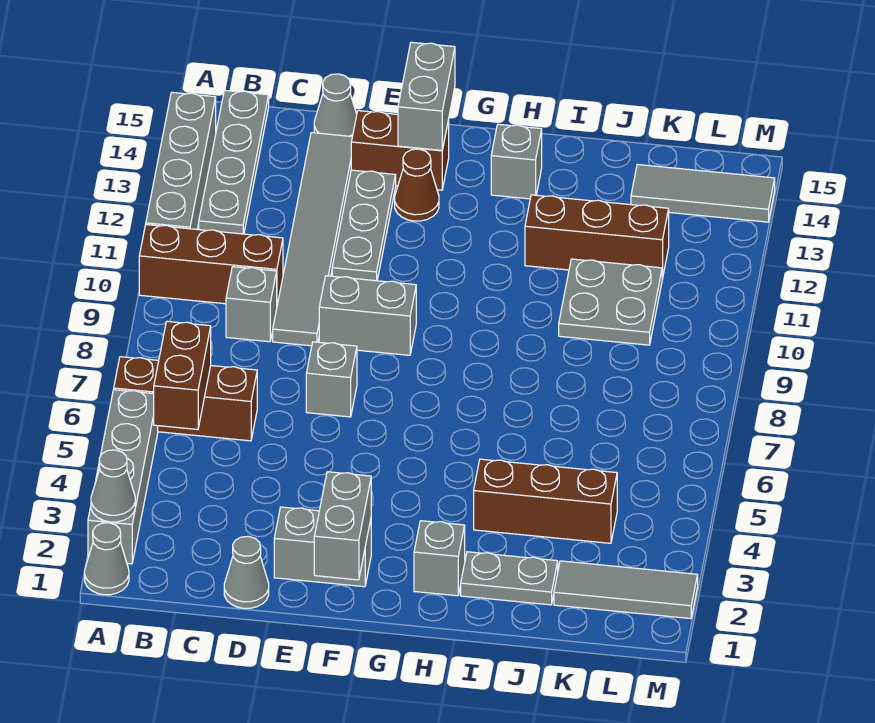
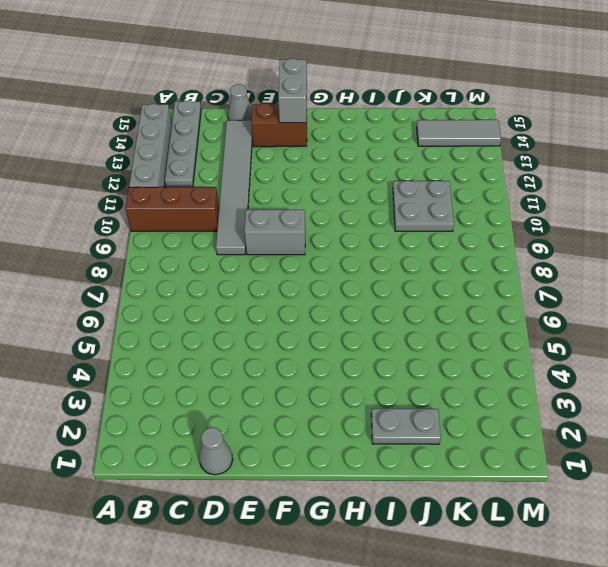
none -> grey 1x1 cone [85,523,129,595]
none -> grey 1x4 brick [88,390,158,564]
none -> brown 1x3 brick [114,357,257,441]

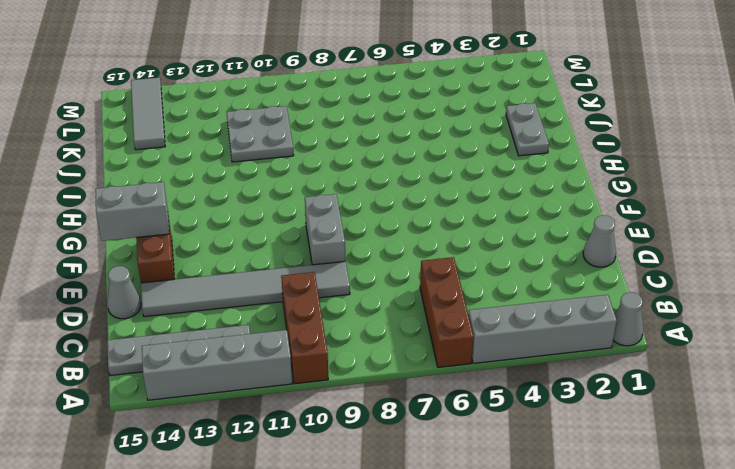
none -> grey 1x1 brick [226,267,277,342]
none -> grey 1x2 brick [274,507,371,587]
none -> grey 1x1 brick [306,342,357,417]

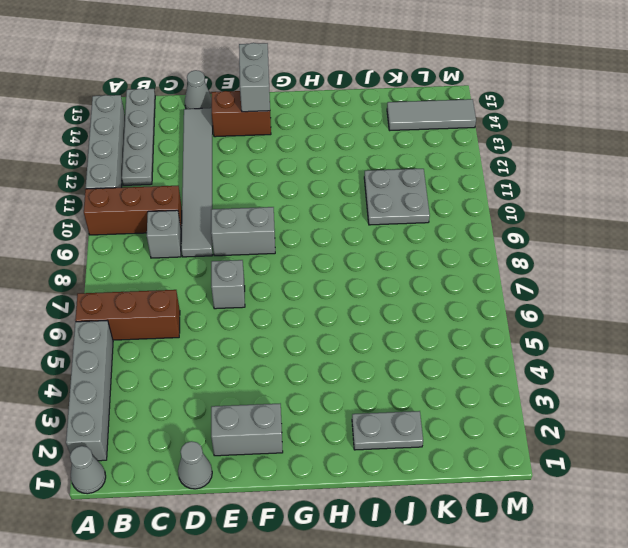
none -> grey 1x3 plate [332,170,396,281]
none -> brown 1x1 cone [395,149,439,221]
none -> grey 1x1 brick [414,521,465,596]

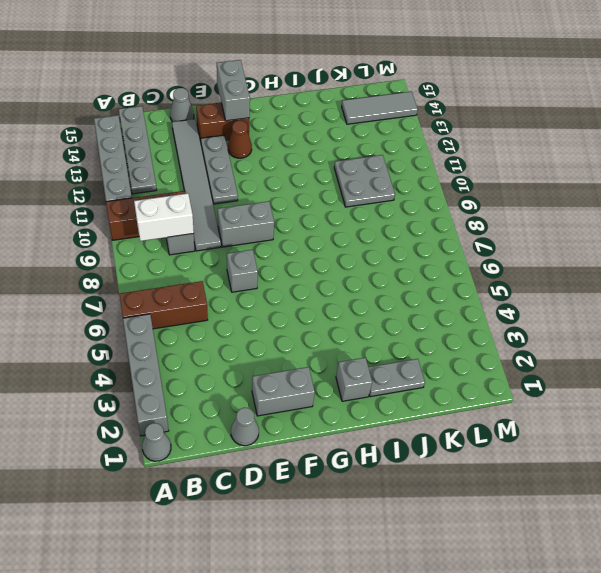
white 1x2 brick [134,193,194,241] -> none
none -> grey 1x1 brick [491,124,542,199]
none -> brown 1x3 brick [474,459,617,543]
none -> brown 1x3 brick [525,195,669,279]

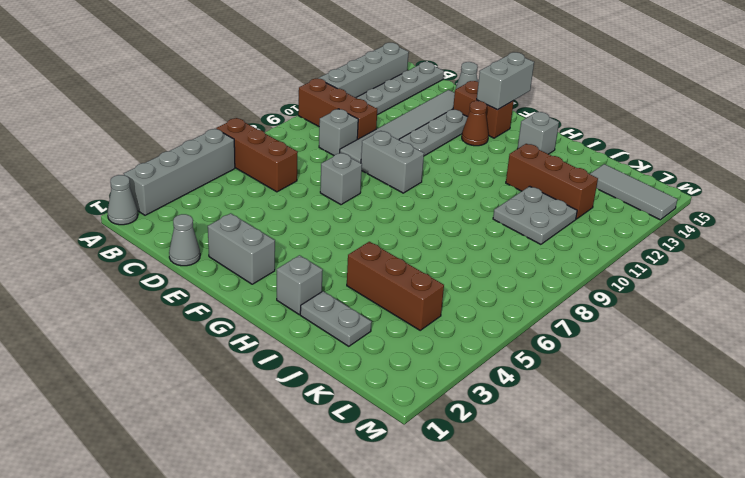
none -> grey 1x3 tile [554,561,698,619]
none -> grey 1x1 cone [91,450,135,522]
none -> brown 1x2 brick [154,321,211,430]

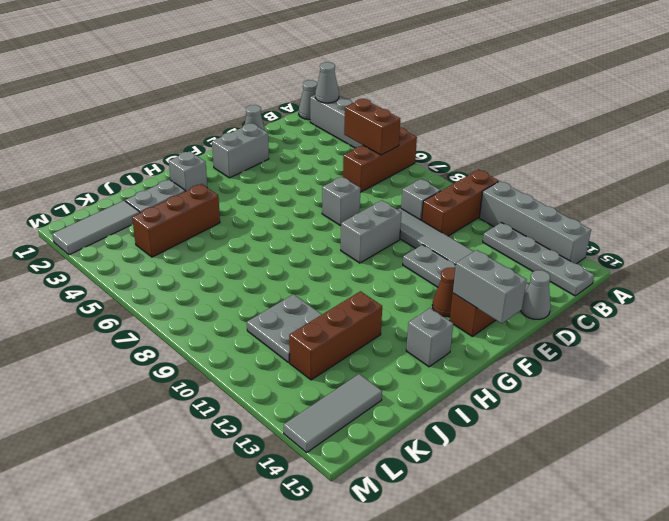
none -> grey 1x2 brick [314,472,371,580]

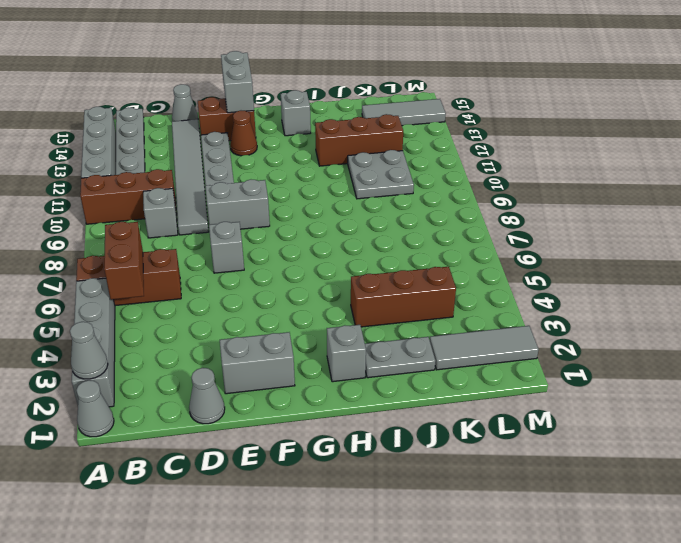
none -> grey 1x2 brick [314,472,371,580]

